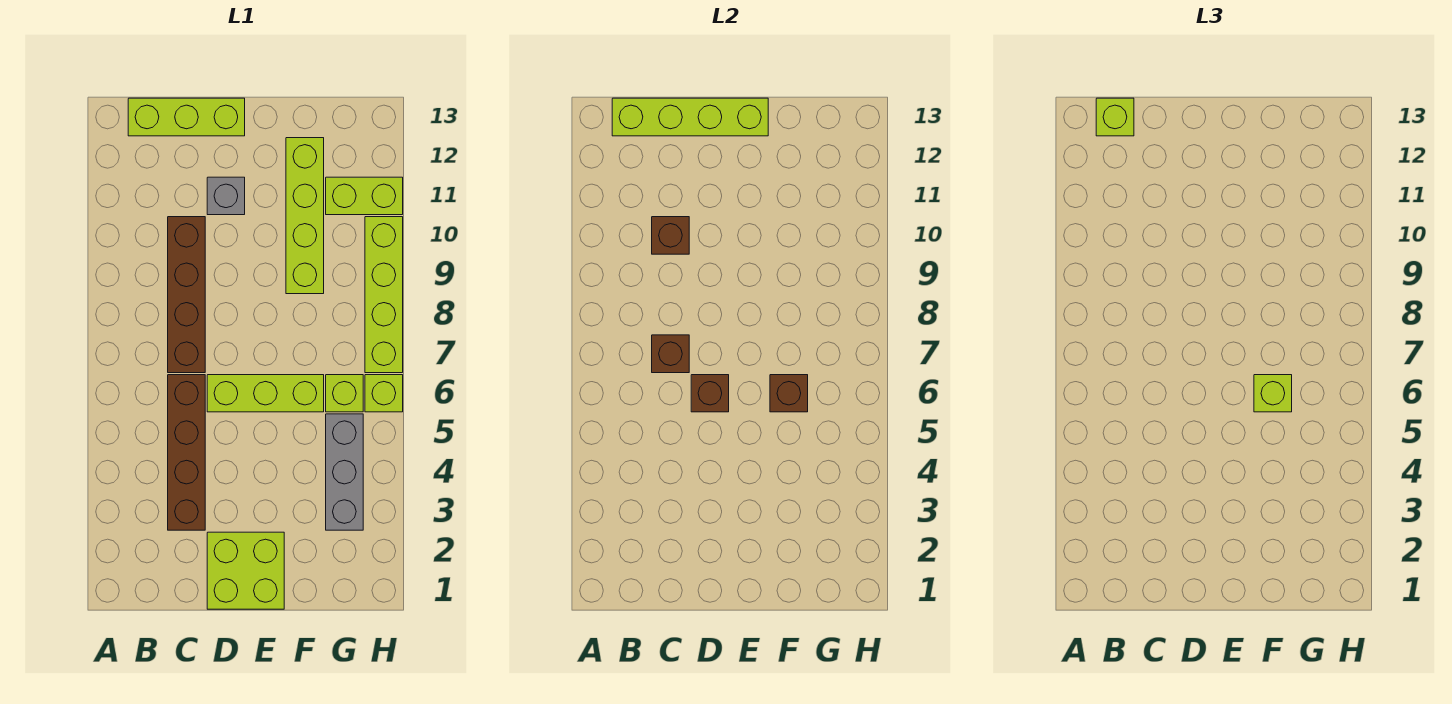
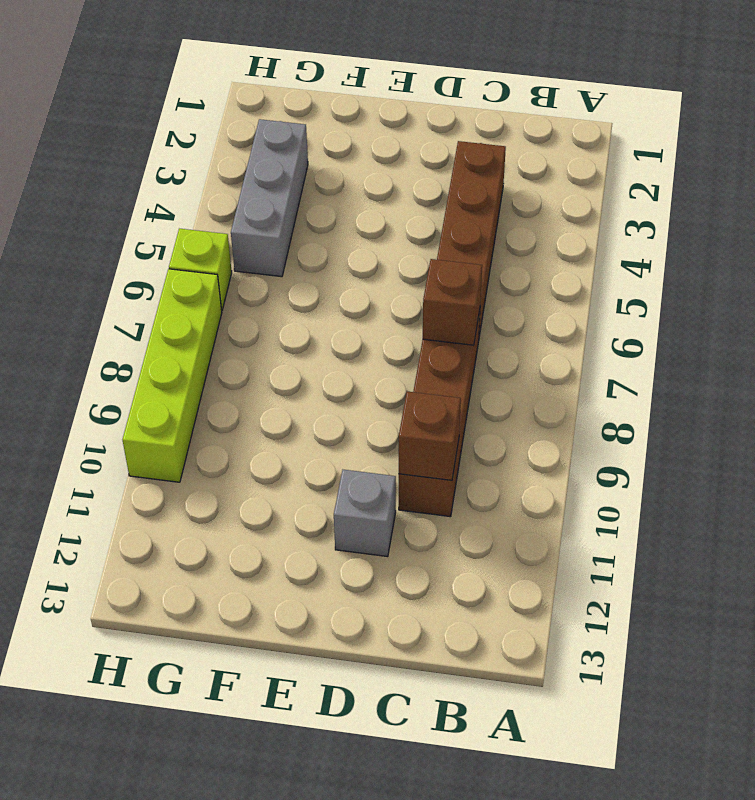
none -> lime 1x3 brick [128,98,245,136]
none -> lime 2x2 brick [207,532,284,609]
none -> lime 1x3 brick [207,375,324,412]

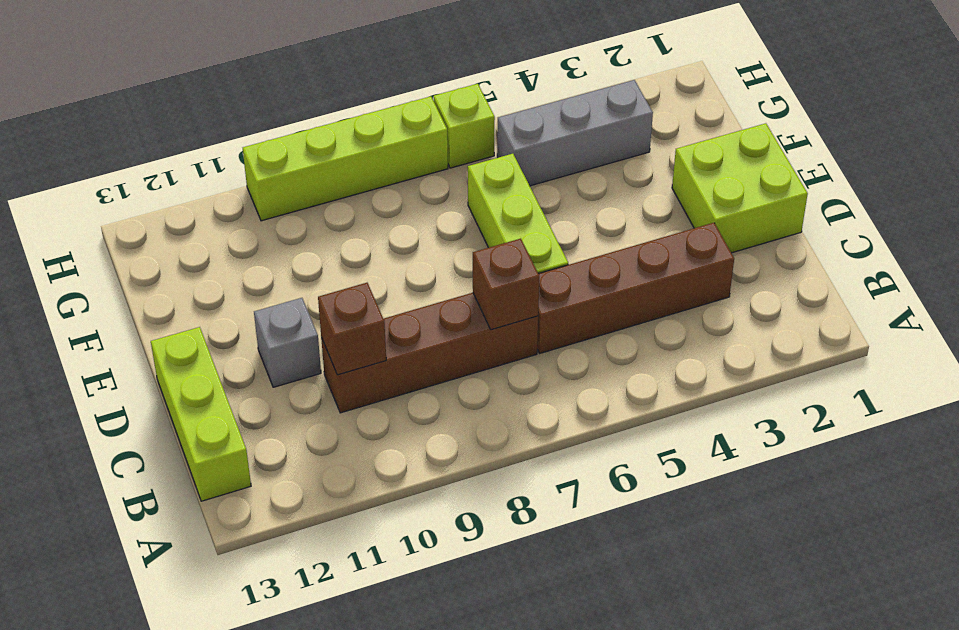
none -> lime 1x4 brick [286,138,324,294]
none -> lime 1x1 brick [326,375,363,412]
none -> lime 1x2 brick [326,177,403,215]

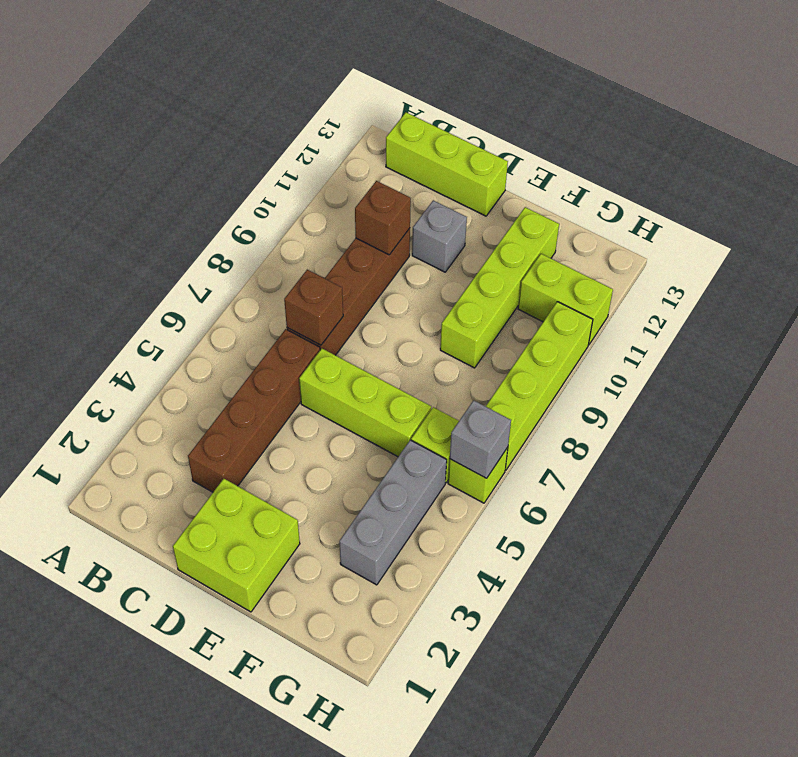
grey 1x1 brick [450,400,511,478] -> none
none -> lime 1x4 brick [612,98,768,136]
none -> brown 1x1 brick [691,375,729,412]
none -> brown 1x1 brick [770,375,808,412]

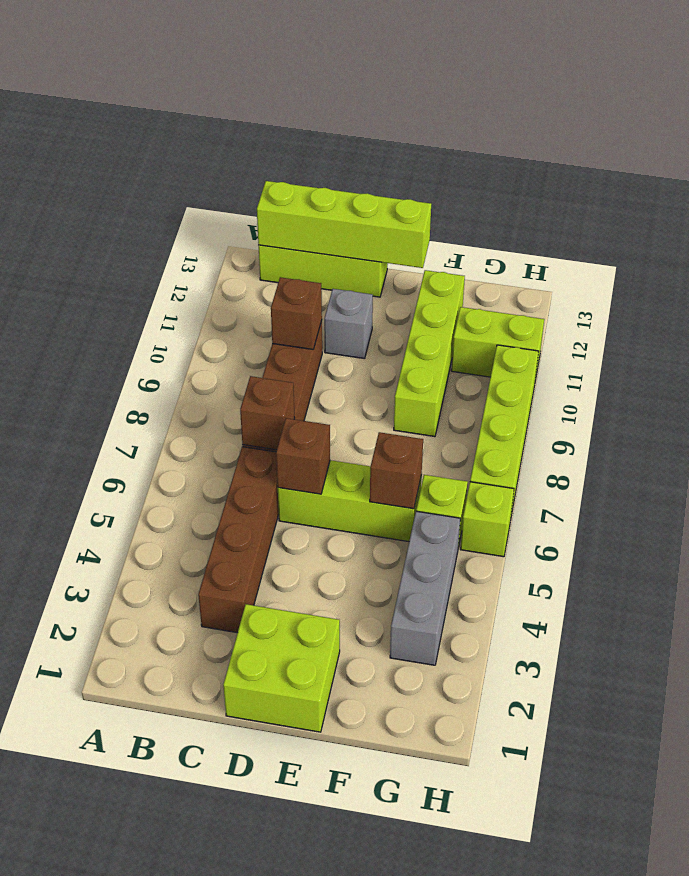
none -> lime 1x1 brick [1096,98,1134,136]
none -> lime 1x1 brick [1254,375,1292,412]

